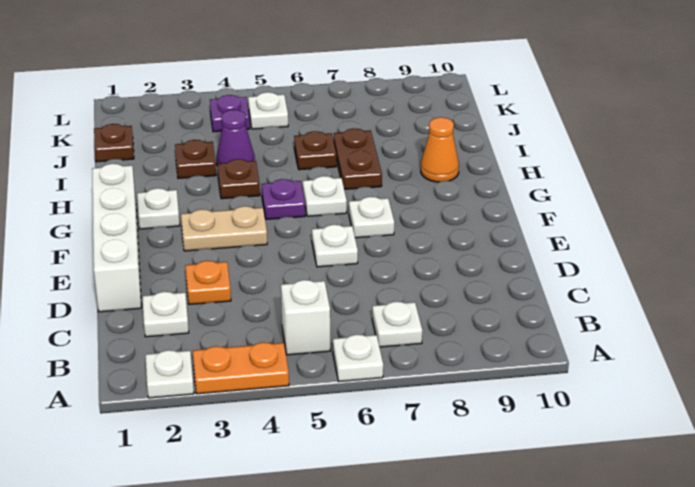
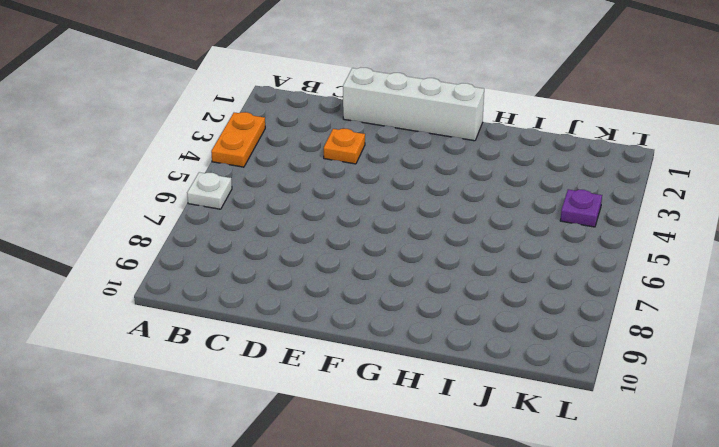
none -> white 1x1 plate [145,350,194,398]
none -> white 1x1 brick [281,280,330,355]
none -> white 1x1 plate [372,302,422,347]

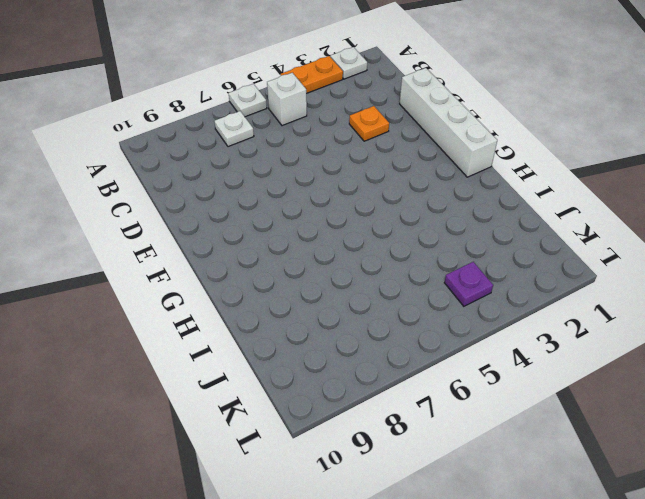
none -> white 1x1 plate [142,292,189,337]
none -> white 1x1 plate [312,225,358,267]
none -> tan 1x2 plate [181,206,267,251]

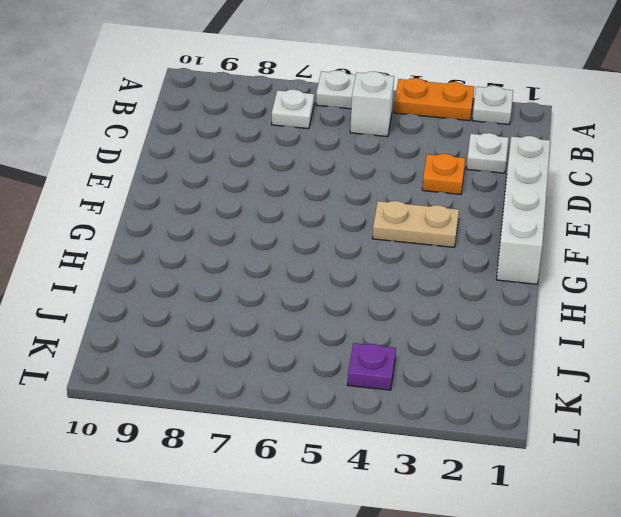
none -> white 1x1 plate [312,225,358,267]
none -> white 1x1 plate [349,197,394,238]
none -> white 1x1 plate [137,188,180,229]

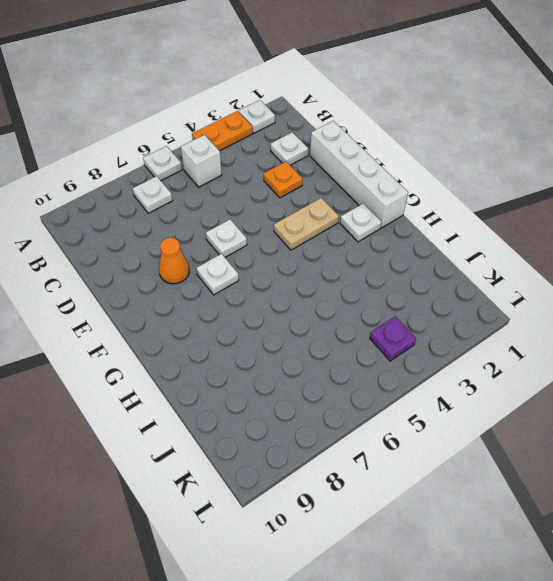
orange 1x1 cone [159,238,189,284] -> orange 1x1 cone moved to [421,117,459,182]
none -> purple 1x1 plate [262,179,305,219]
none -> white 1x1 plate [303,176,347,216]
none -> brown 1x1 plate [218,159,260,199]

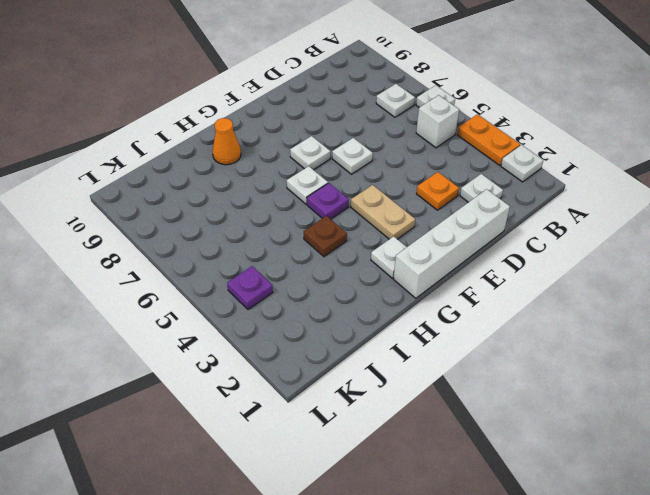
none -> brown 1x2 plate [334,128,382,189]
none -> brown 1x1 plate [175,140,216,178]
none -> purple 1x1 cone [216,110,255,166]

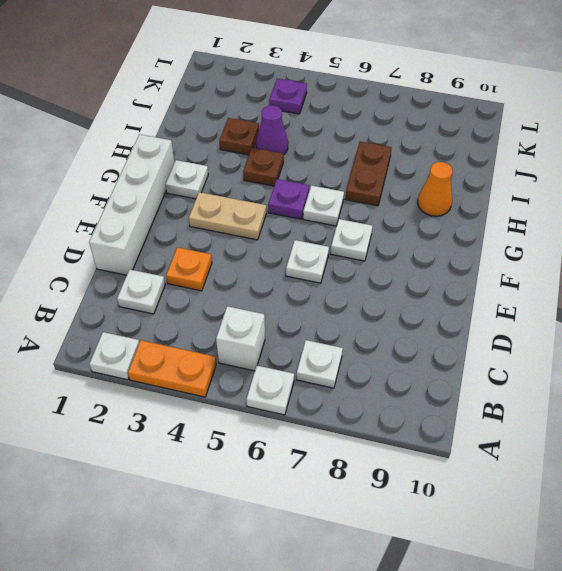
none -> brown 1x1 plate [294,131,336,170]
none -> brown 1x1 plate [94,124,134,162]
none -> white 1x1 plate [248,92,288,129]

